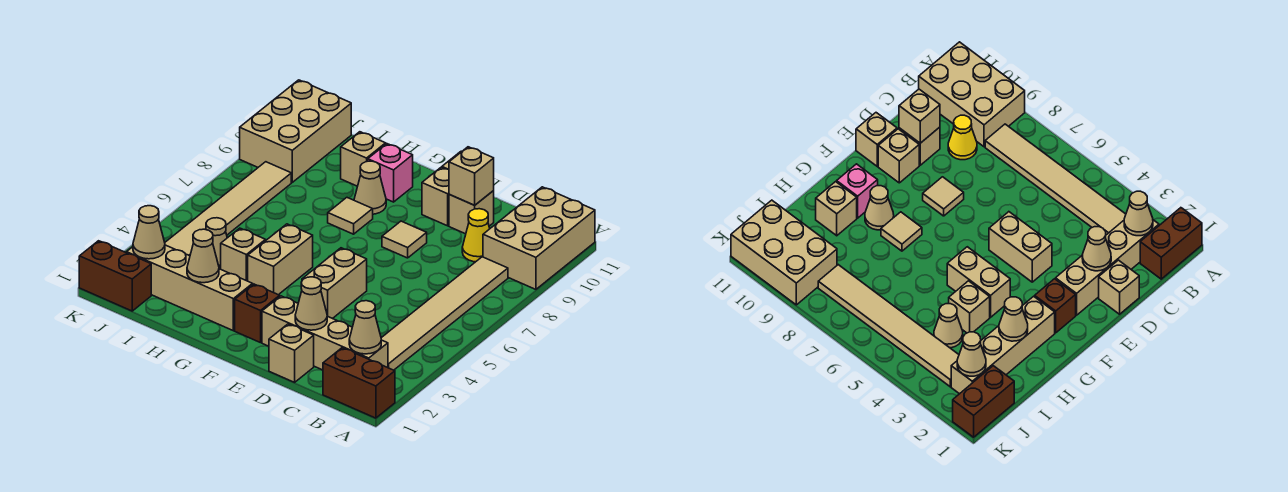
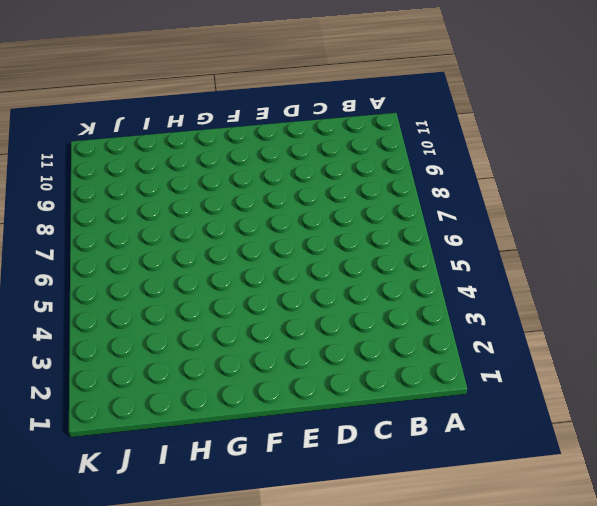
none -> brown 1x2 brick [323,348,395,418]
none -> tan 2x3 brick [483,187,595,289]
none -> tan 1x4 brick [262,296,388,370]

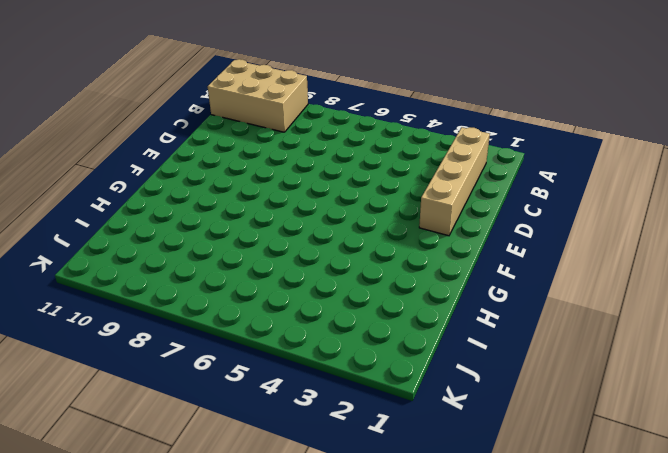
none -> brown 1x2 brick [323,348,395,418]
none -> tan 1x6 tile [381,257,508,370]
none -> yellow 1x1 cone [462,209,490,262]

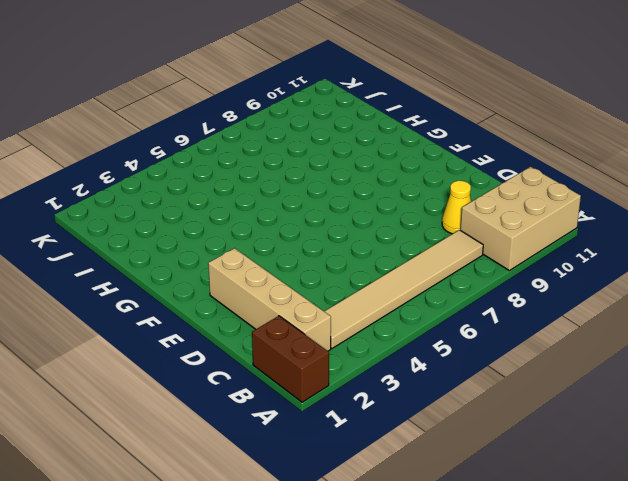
none -> tan 1x1 brick [269,324,314,382]
none -> tan 1x1 brick [449,191,494,234]
none -> tan 1x2 brick [302,248,367,319]

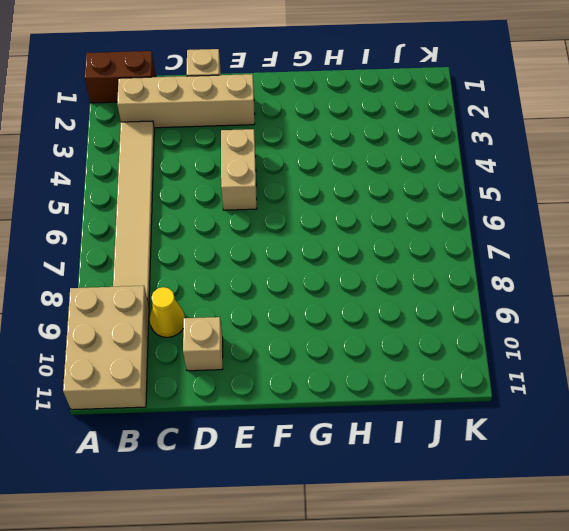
none -> tan 1x1 tile [382,221,427,258]
none -> tan 1x1 brick [422,167,449,226]
none -> tan 1x1 brick [856,113,897,166]

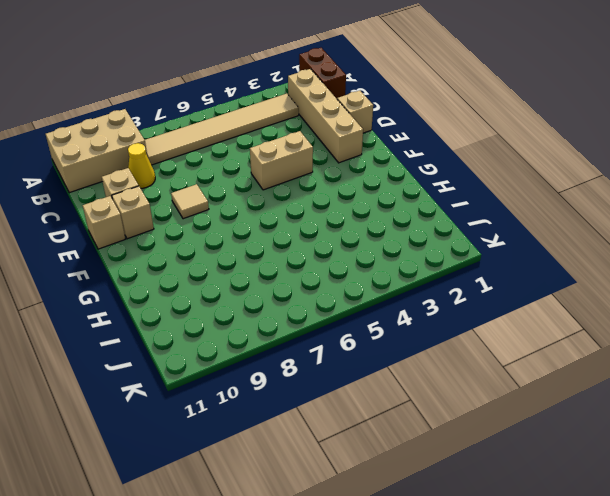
none -> brown 1x1 brick [235,284,280,343]
none -> tan 1x4 brick [127,245,253,331]
none -> tan 1x2 brick [248,224,313,295]

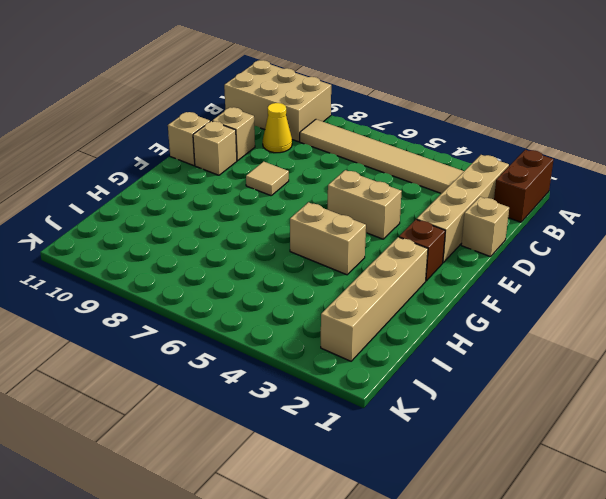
none -> tan 1x1 tile [328,198,373,234]
none -> tan 1x1 cone [354,161,386,214]
none -> pink 1x1 brick [368,144,413,202]

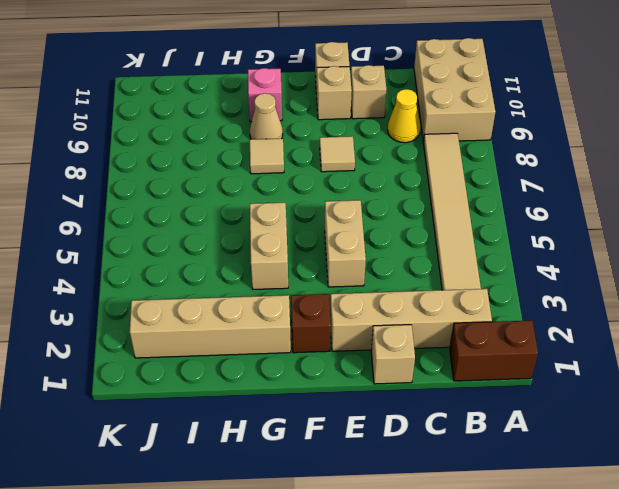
none -> tan 1x1 brick [221,228,266,281]
none -> tan 1x1 brick [341,132,386,186]
none -> tan 1x1 cone [206,218,227,269]

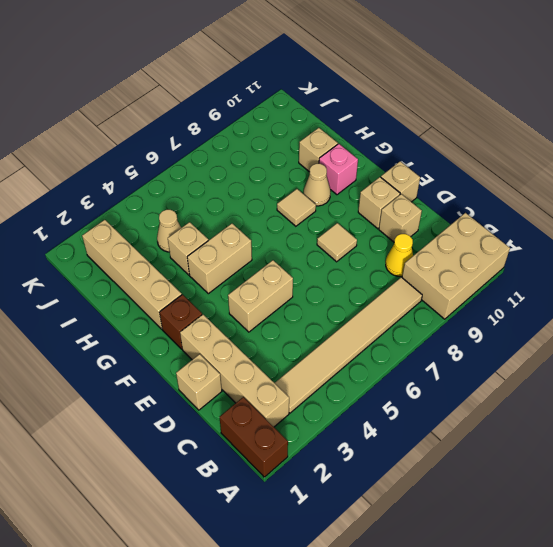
none -> brown 1x2 brick [79,241,151,311]
none -> tan 1x6 tile [165,162,291,256]
none -> tan 2x3 brick [240,80,351,182]

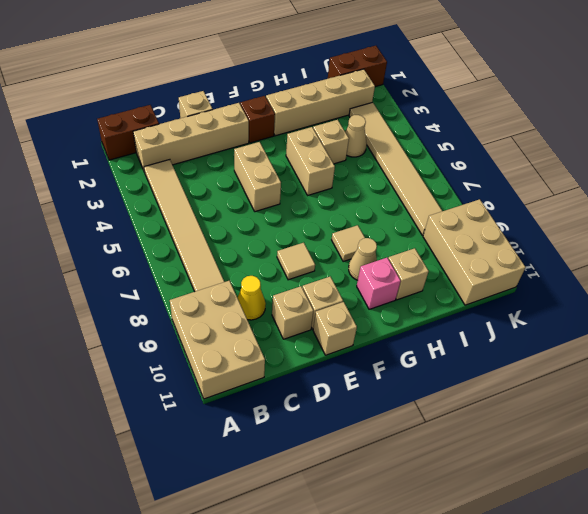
none -> tan 1x1 cone [349,301,381,354]
none -> tan 1x1 cone [295,277,327,330]
none -> tan 1x1 brick [449,147,494,205]

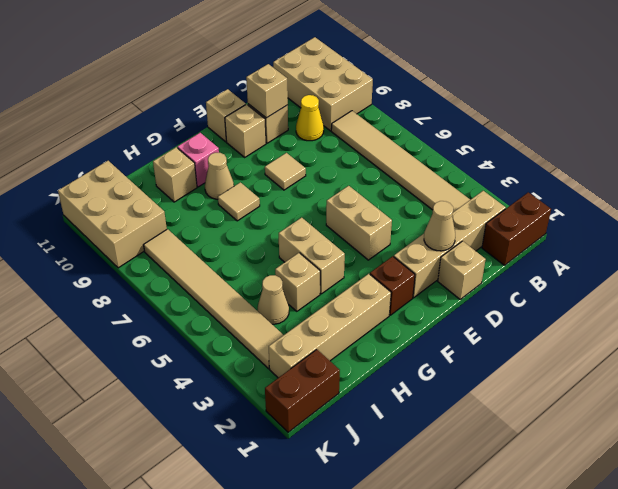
none -> tan 1x1 cone [349,301,381,354]
none -> tan 1x1 cone [187,229,219,283]
none -> tan 1x1 cone [133,206,165,259]

